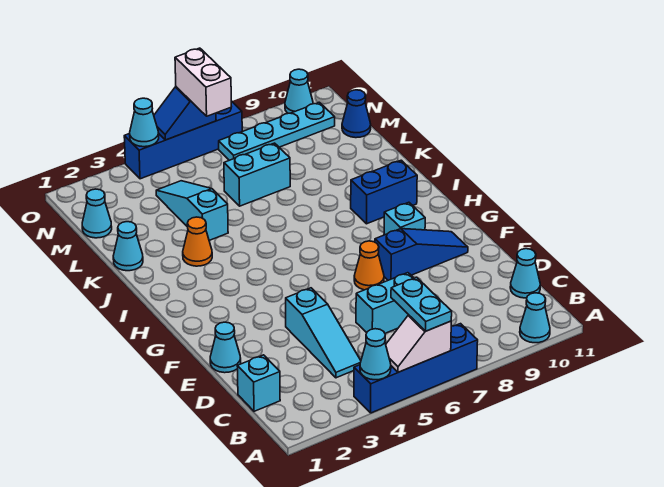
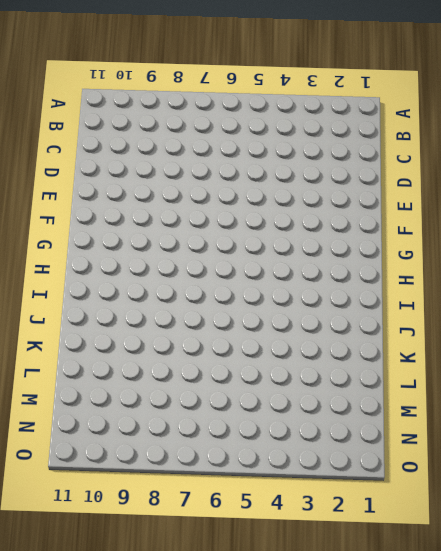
none -> blue 1x4 brick [354,324,478,413]
none -> cyan 1x1 cone [520,293,550,343]
none -> cyan 1x1 brick [237,355,280,411]

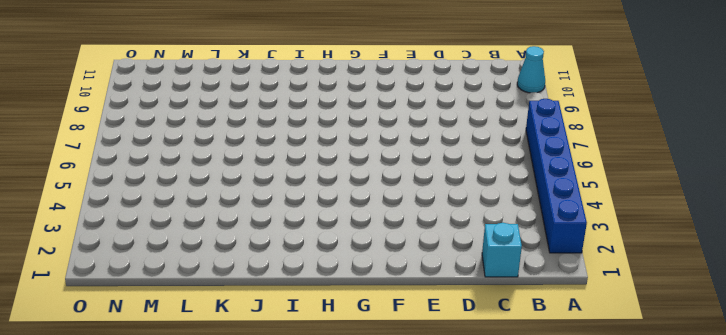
blue 1x6 brick [526,99,587,253] -> blue 1x4 brick [354,324,478,413]
none -> cyan 1x3 slope [286,288,361,378]
none -> cyan 1x1 cone [510,249,540,298]
none -> cyan 1x2 brick [356,273,414,333]

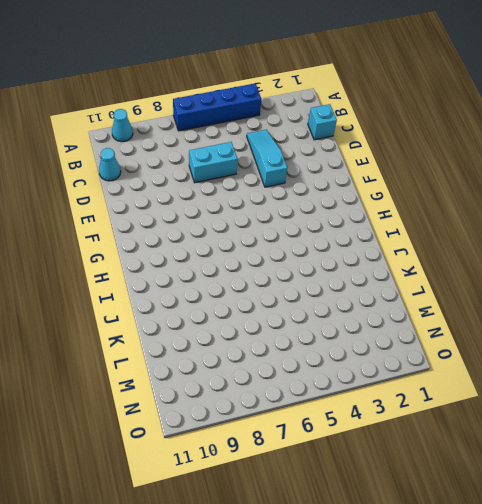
none -> cyan 1x1 cone [210,322,241,373]
none -> orange 1x1 cone [354,241,384,290]
none -> blue 1x3 slope [375,229,468,280]

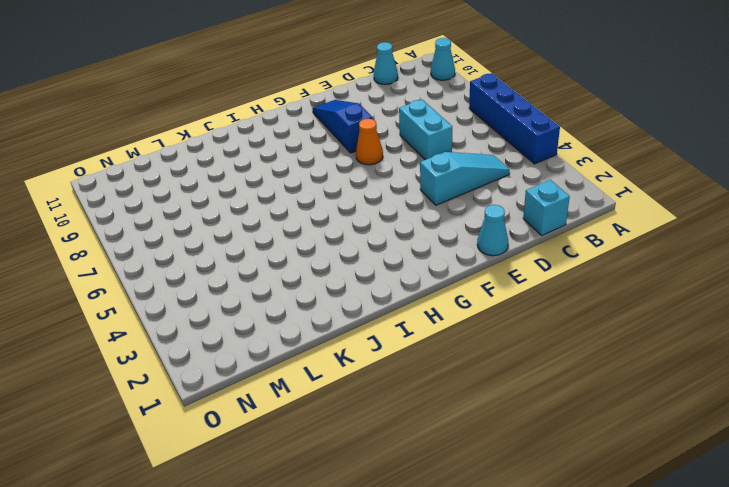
none -> cyan 1x1 brick [384,202,425,235]
none -> blue 1x2 brick [351,160,417,224]
none -> orange 1x1 cone [183,217,212,266]

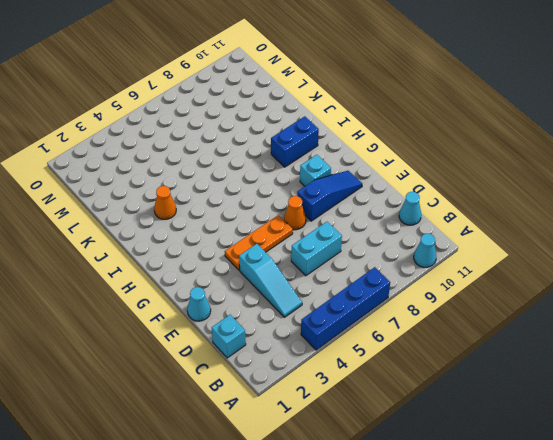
orange 1x3 plate [225,215,293,270] -> none
none -> cyan 1x1 cone [113,222,143,271]
none -> cyan 1x3 slope [156,181,228,240]
none -> cyan 1x2 brick [224,143,290,206]

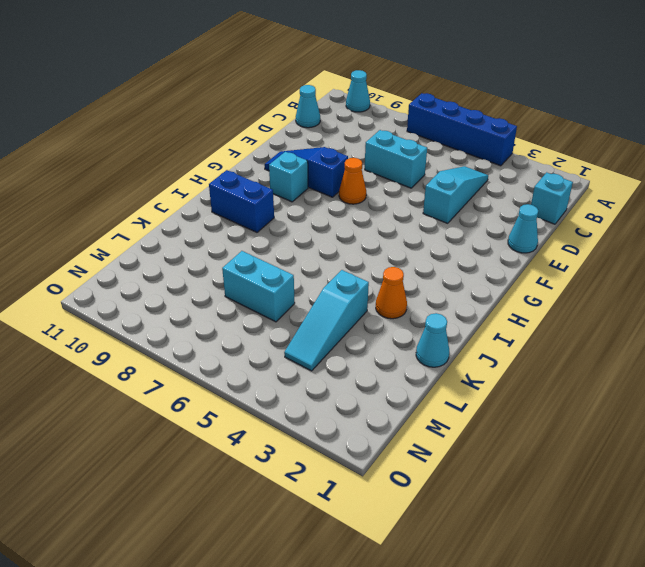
none -> cyan 1x1 cone [82,189,112,238]
none -> blue 1x1 cone [342,90,371,138]
none -> cyan 1x4 plate [219,102,335,160]

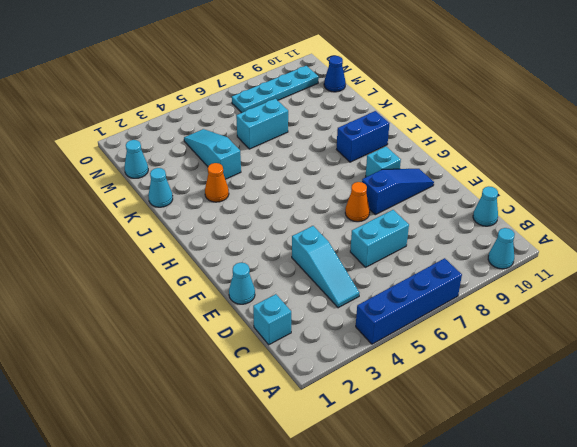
none -> blue 1x4 brick [124,101,242,179]
none -> cyan 1x1 cone [285,69,313,113]
none -> cyan 1x1 cone [360,329,391,380]

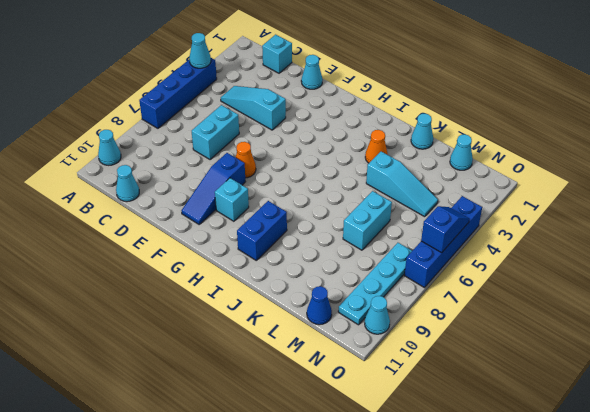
none -> white 1x2 slope [386,315,451,372]
none -> cyan 1x1 cone [130,98,159,147]
none -> cyan 1x2 plate [391,278,452,331]

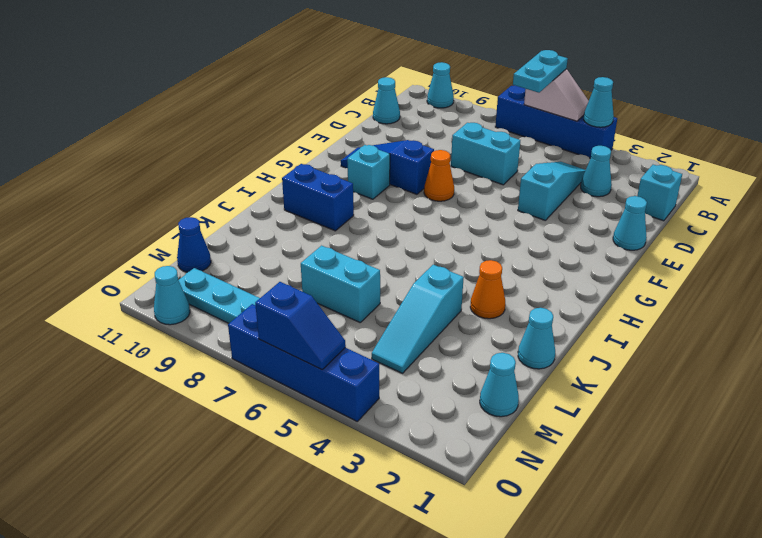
cyan 1x1 cone [581,146,612,197] -> cyan 1x1 cone moved to [130,98,159,147]
none -> white 1x2 brick [175,48,232,116]

